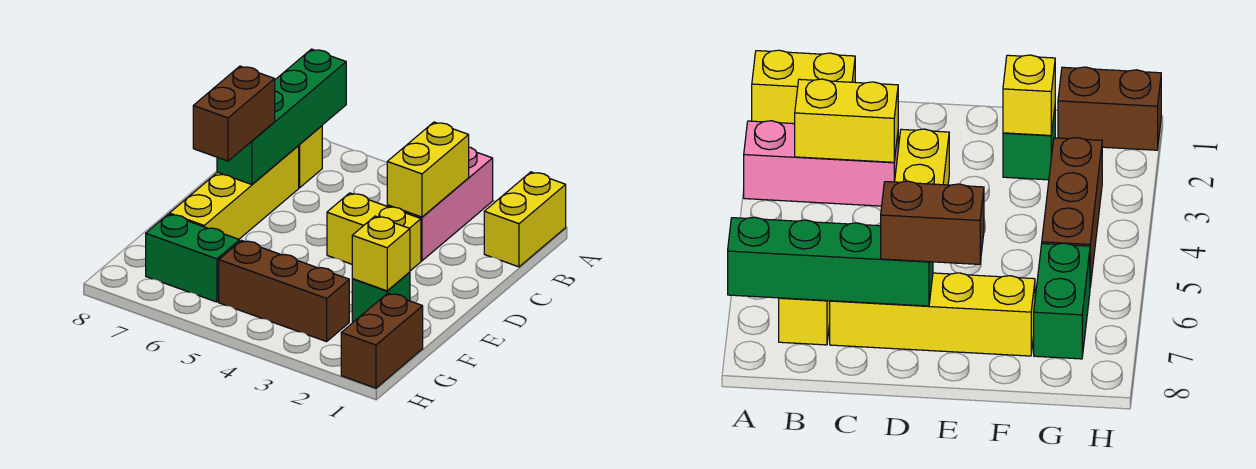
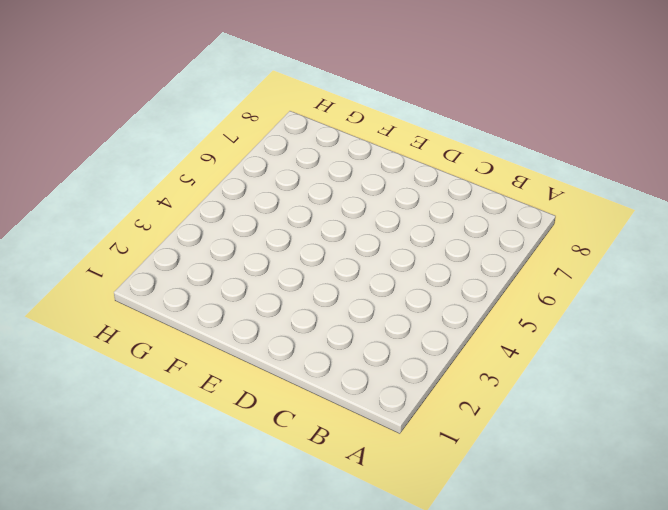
none -> yellow 1x2 brick [484,172,566,267]
none -> pink 1x3 brick [387,147,493,261]
none -> yellow 1x1 brick [298,126,322,188]

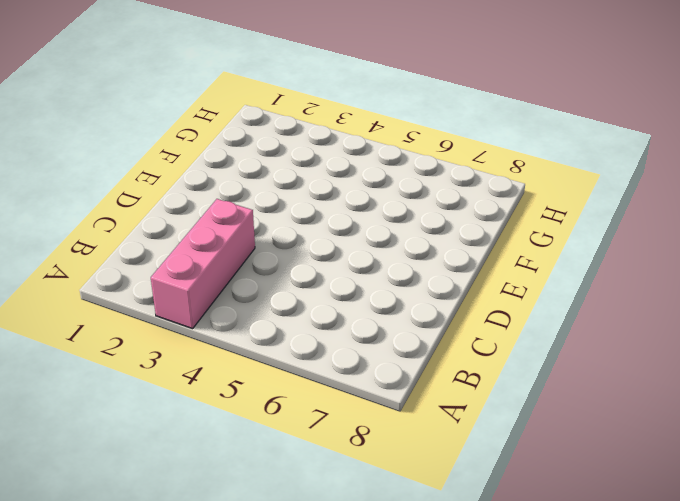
none -> yellow 1x2 brick [484,172,566,267]
none -> yellow 1x1 brick [298,126,322,188]
none -> yellow 1x4 brick [169,146,299,239]

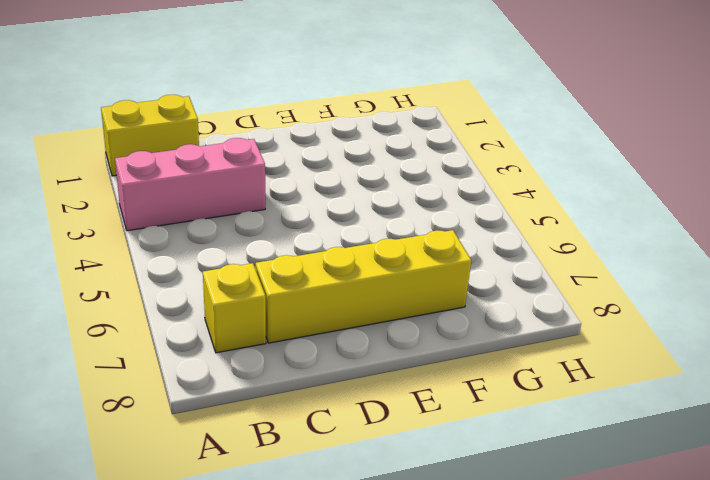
none -> yellow 1x2 brick [327,193,421,271]
none -> green 1x1 brick [352,272,410,322]
none -> brown 1x2 brick [341,293,423,388]

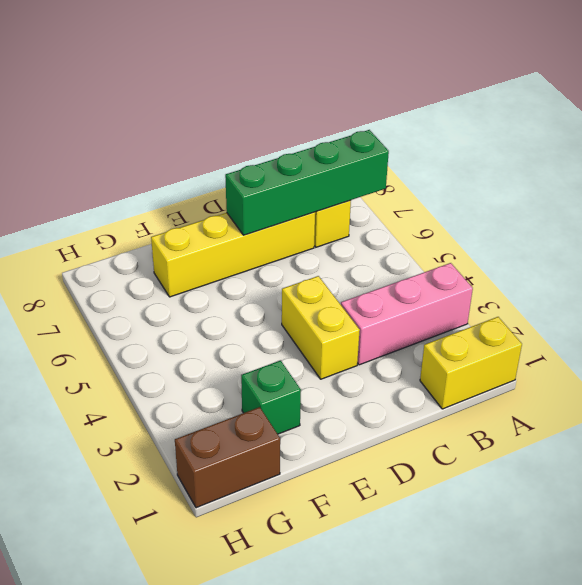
none -> brown 1x3 brick [219,240,349,342]
none -> green 1x2 brick [146,214,240,302]
none -> yellow 1x2 brick [387,122,469,217]

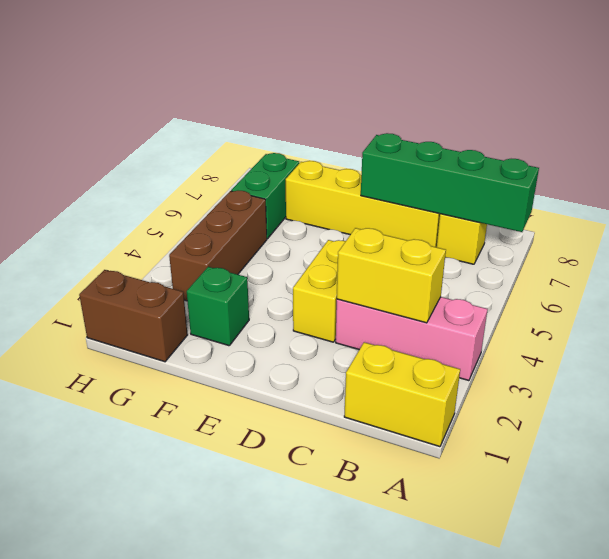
none -> yellow 1x1 brick [352,216,410,291]
none -> brown 1x2 brick [193,66,275,161]

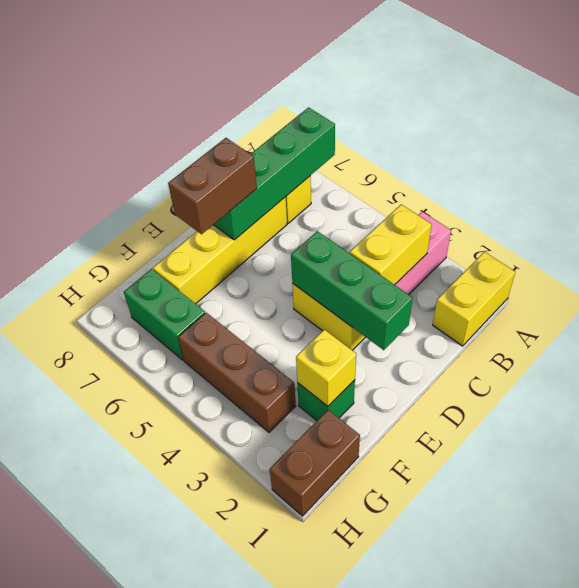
green 1x3 brick [291,231,413,350] -> none

